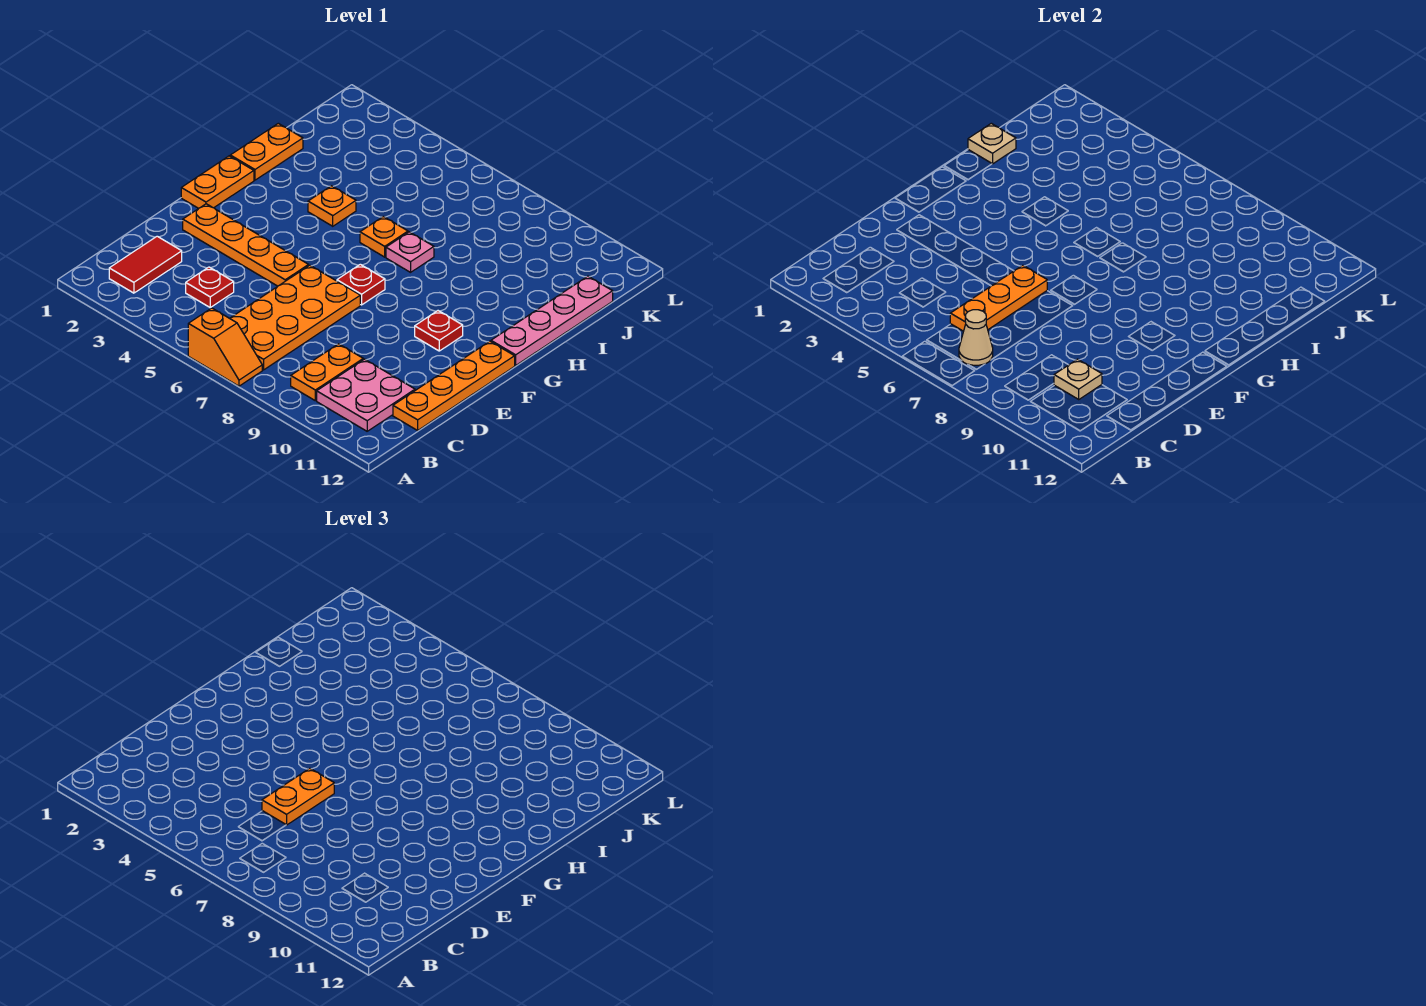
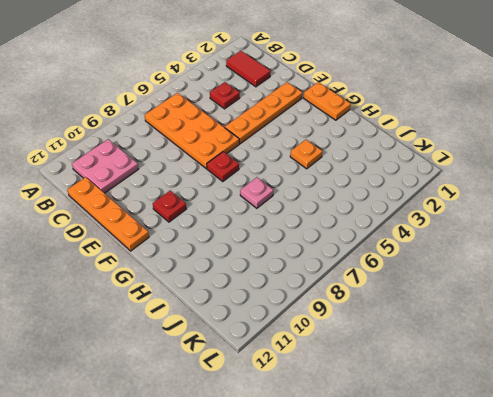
none -> orange 1x2 slope [188,308,262,386]
none -> orange 1x2 plate [291,344,363,401]
none -> pink 1x4 plate [491,276,613,365]

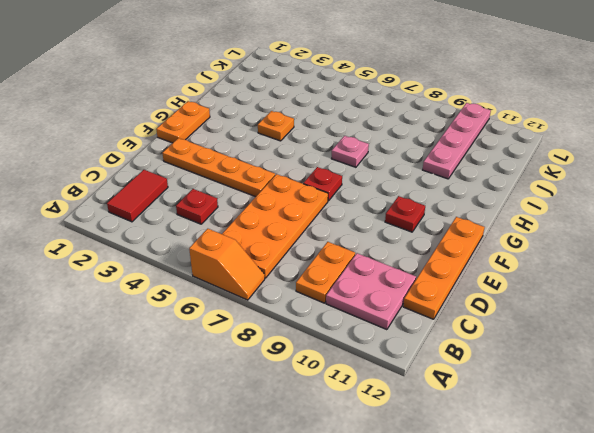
pink 1x4 plate [423,103,491,179] -> pink 1x4 plate moved to [491,276,613,365]
none -> orange 1x2 plate [230,123,303,180]
none -> orange 1x1 plate [360,216,408,257]
none -> tan 1x1 cone [959,310,993,365]

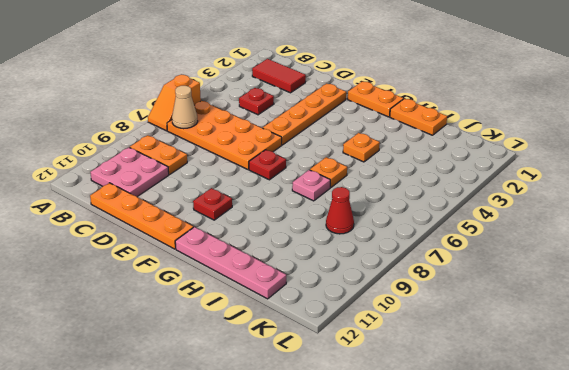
red 1x1 cone [326,187,354,234] -> none
none -> orange 1x3 plate [950,265,1047,331]
none -> tan 1x1 plate [1054,359,1102,399]
none -> tan 1x1 plate [968,123,1016,164]

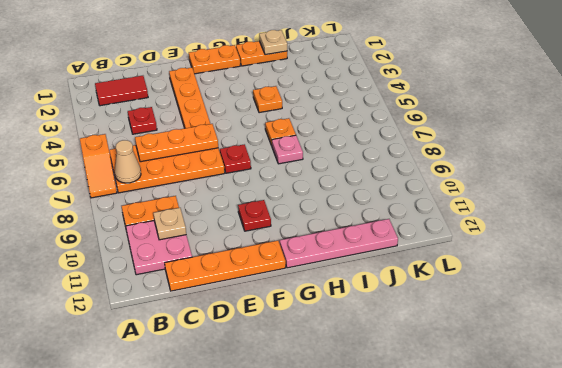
none -> orange 1x2 plate [262,768,334,825]

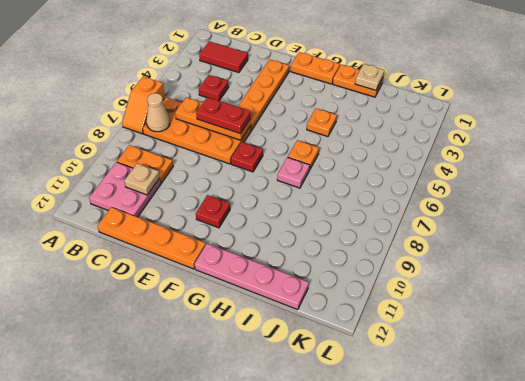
red 1x2 plate [196,97,251,134] -> orange 1x2 plate [262,768,334,825]

